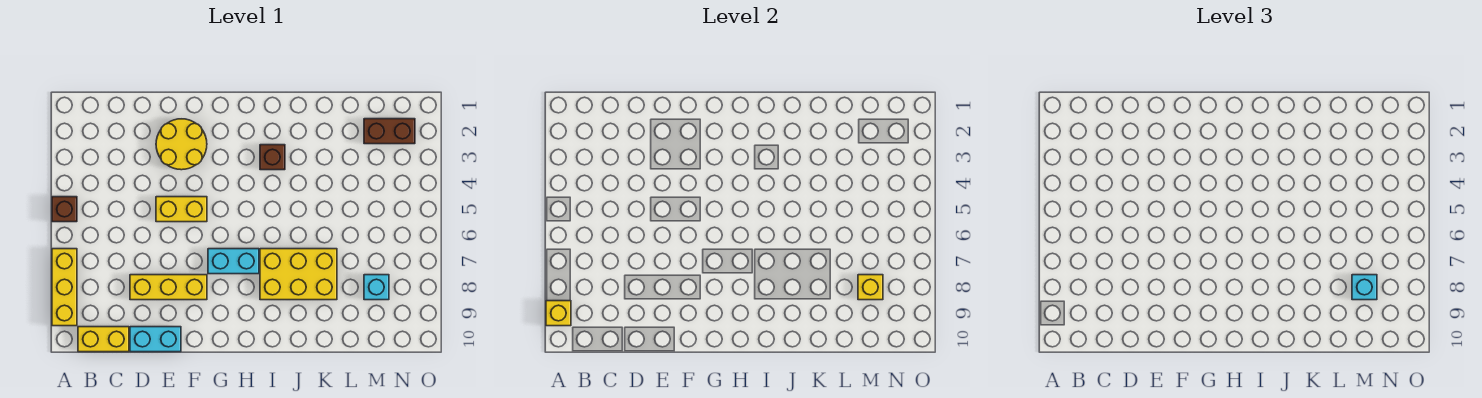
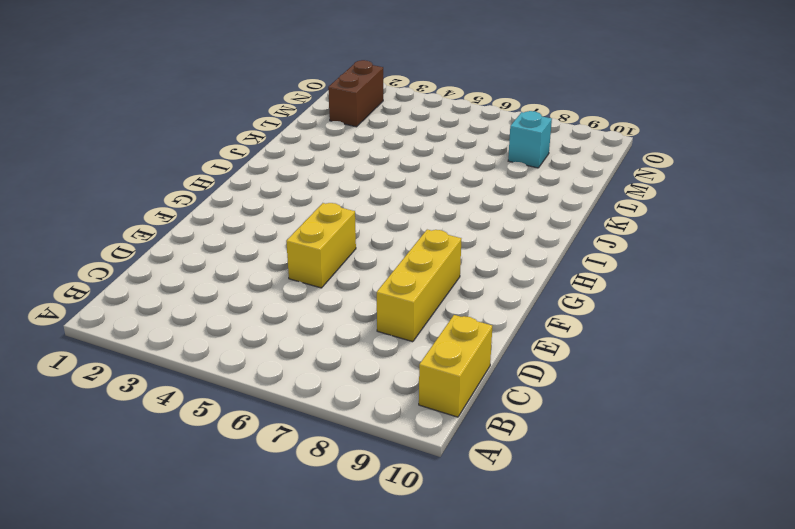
none -> brown 1x1 brick [52,197,77,222]
none -> yellow 1x3 brick [52,249,77,326]
none -> cyan 1x2 brick [130,327,181,352]

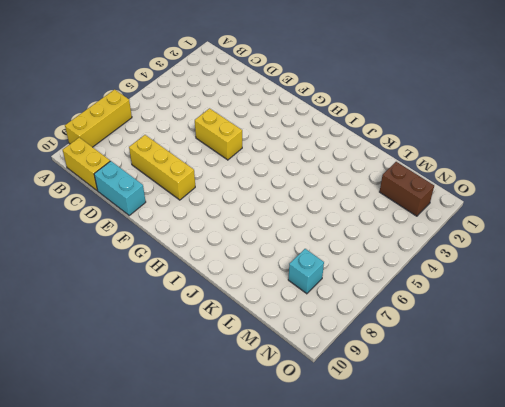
none -> brown 1x1 brick [52,197,77,222]
none -> yellow 2x2 round brick [156,119,207,170]
none -> cyan 1x2 brick [208,249,259,274]

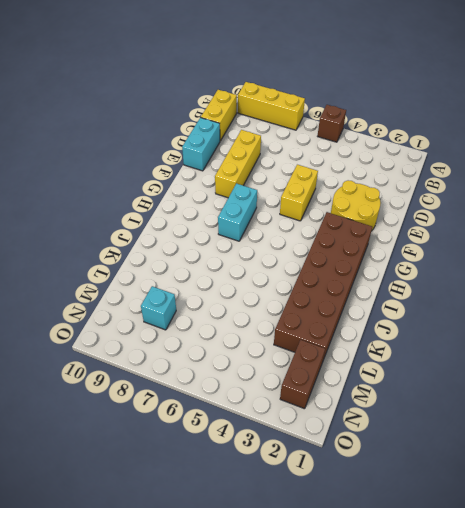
brown 2x6 brick [274,212,372,360] -> brown 1x1 brick [260,145,285,170]
none -> yellow 2x3 brick [260,249,337,300]
none -> yellow 1x1 brick [546,301,571,326]
none -> yellow 1x1 brick [858,275,883,300]

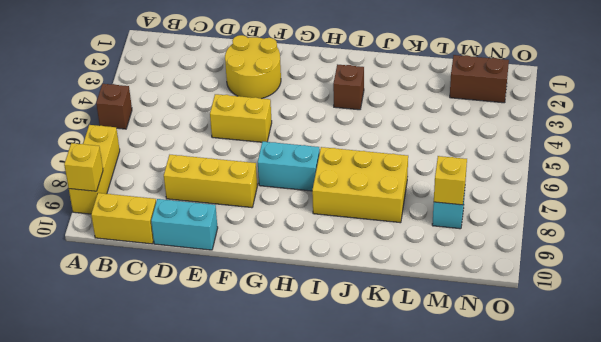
none -> cyan 1x1 brick [1352,275,1377,300]

